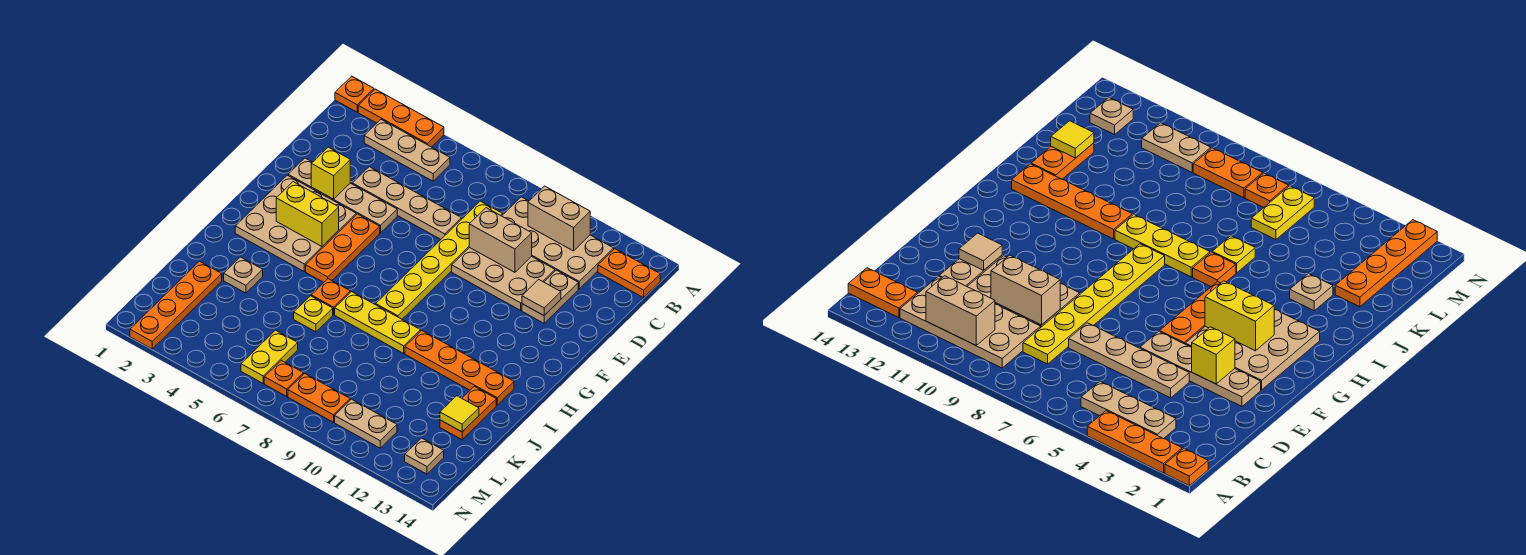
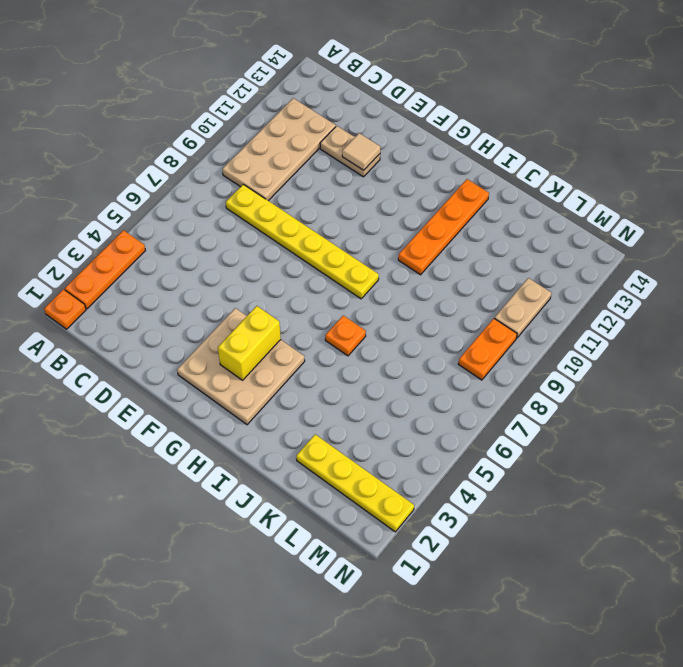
yellow 1x4 plate [296,434,414,532] -> orange 1x4 plate [130,261,222,349]
none -> tan 1x3 plate [364,120,450,181]
none -> orange 1x2 plate [598,249,660,298]
none -> tan 1x4 plate [352,167,462,239]
none -> tan 2x3 plate [452,247,555,310]

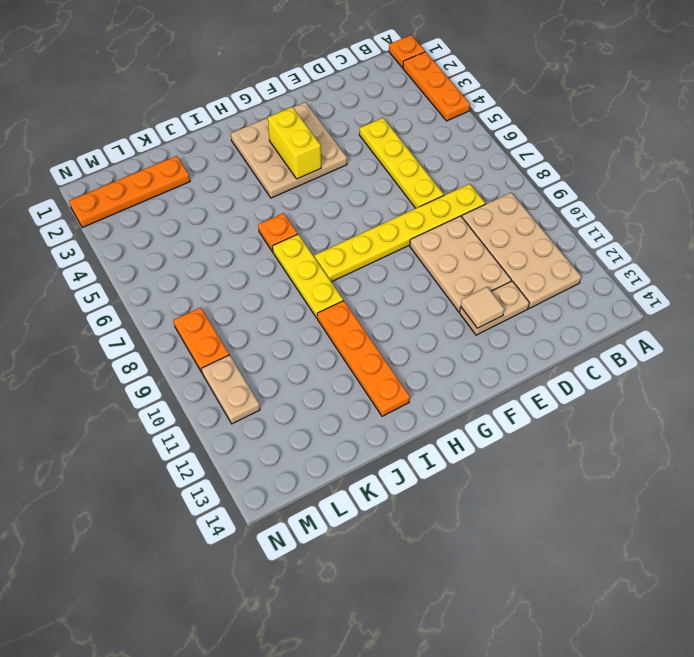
yellow 1x4 plate [359,118,444,208] -> tan 1x4 plate [352,167,462,239]
none -> tan 1x3 plate [364,120,450,181]
none -> orange 1x2 plate [598,249,660,298]
none -> tan 1x4 plate [288,158,397,233]
none -> orange 1x3 plate [306,214,380,282]

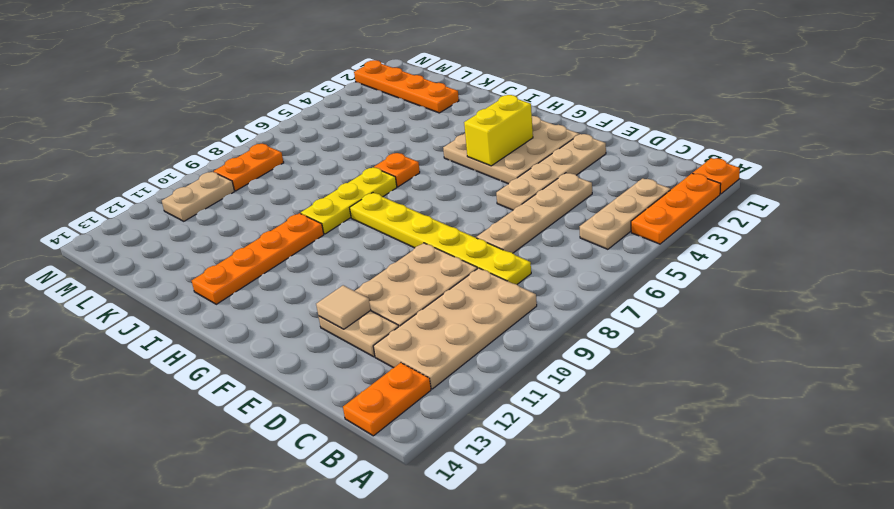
none -> orange 1x3 plate [306,214,380,282]
none -> tan 1x1 plate [224,257,263,293]
none -> yellow 1x1 plate [294,296,333,332]
none -> orange 1x2 plate [440,386,496,440]

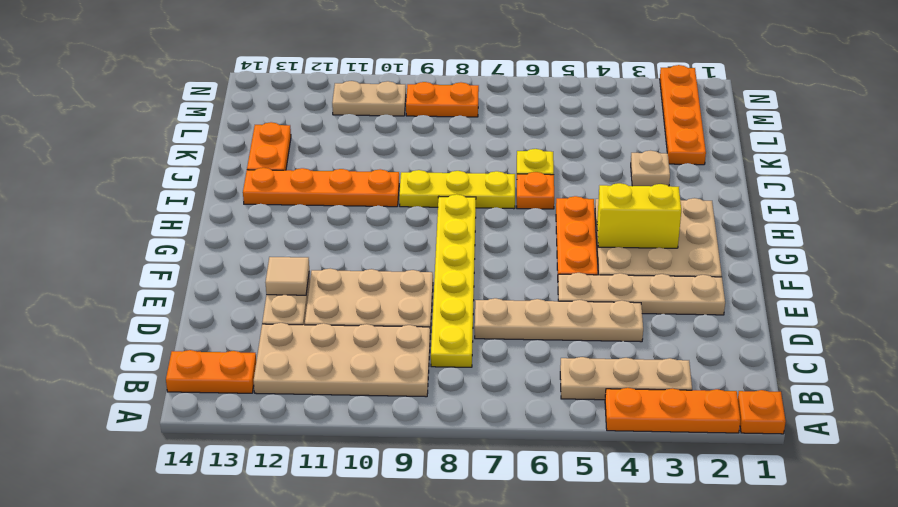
none -> yellow 1x2 plate [241,330,298,383]
none -> orange 1x1 plate [264,360,303,396]
none -> tan 1x1 plate [405,438,444,474]
none -> tan 1x2 brick [528,186,590,251]

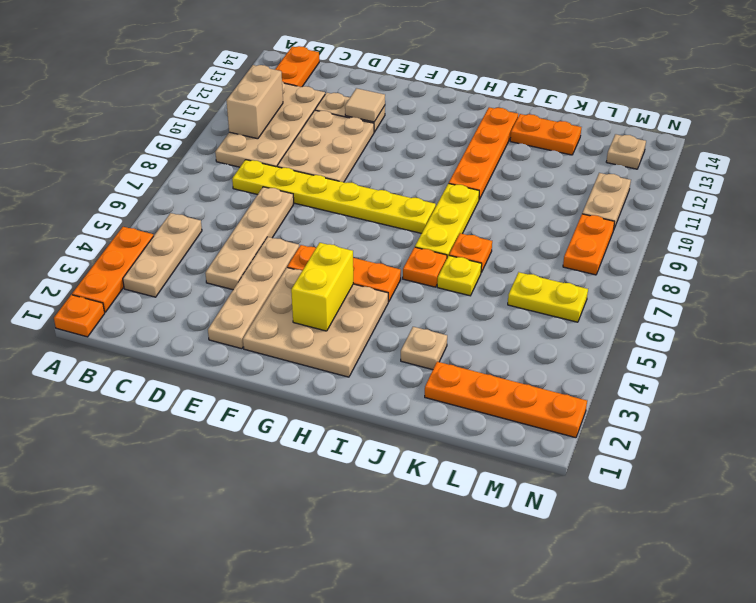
orange 1x1 plate [449,233,492,272] -> orange 1x1 plate moved to [264,360,303,396]
none -> tan 1x2 brick [469,208,532,272]
none -> yellow 1x1 brick [311,147,350,199]
none -> yellow 1x1 tile [440,396,479,432]

